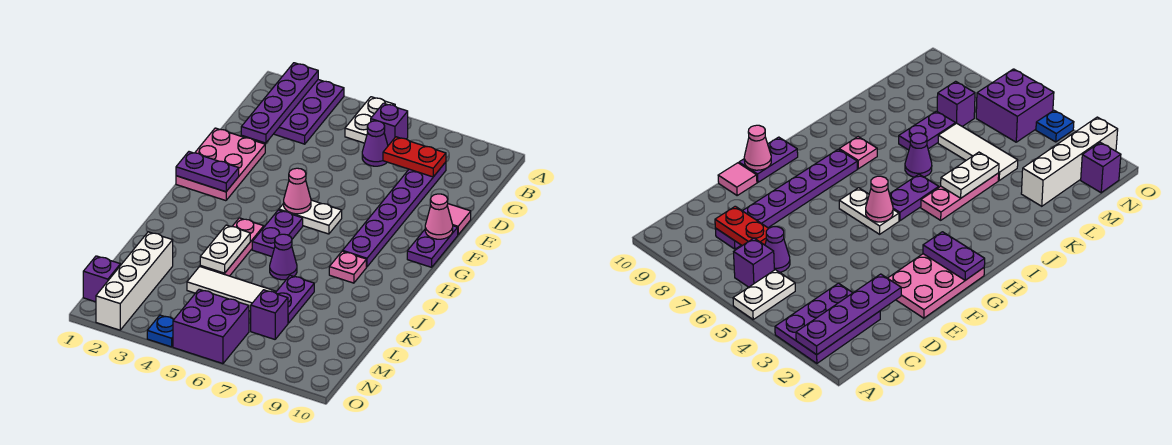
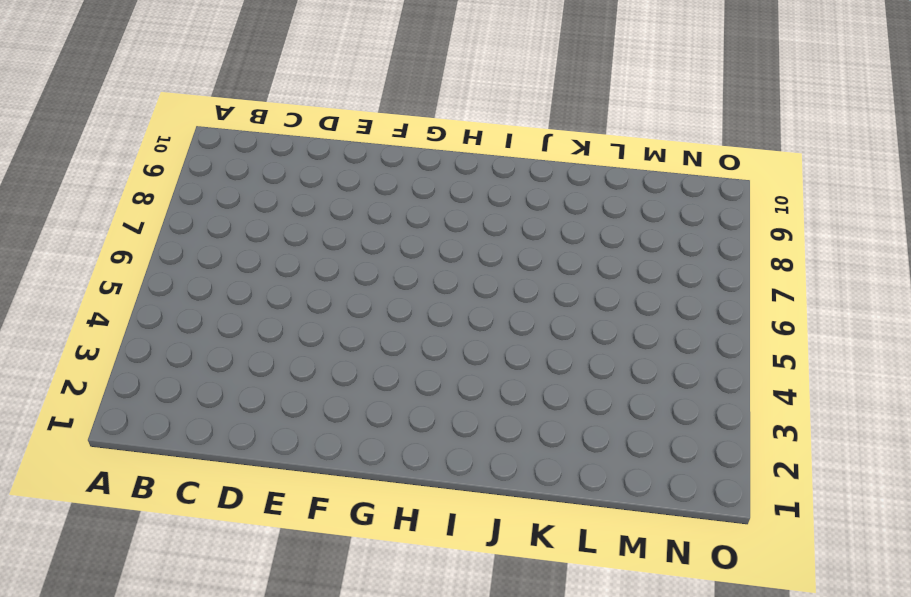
none -> purple 2x3 plate [274,80,344,144]
none -> white 1x2 plate [345,97,395,143]
none -> purple 1x1 brick [371,103,408,145]

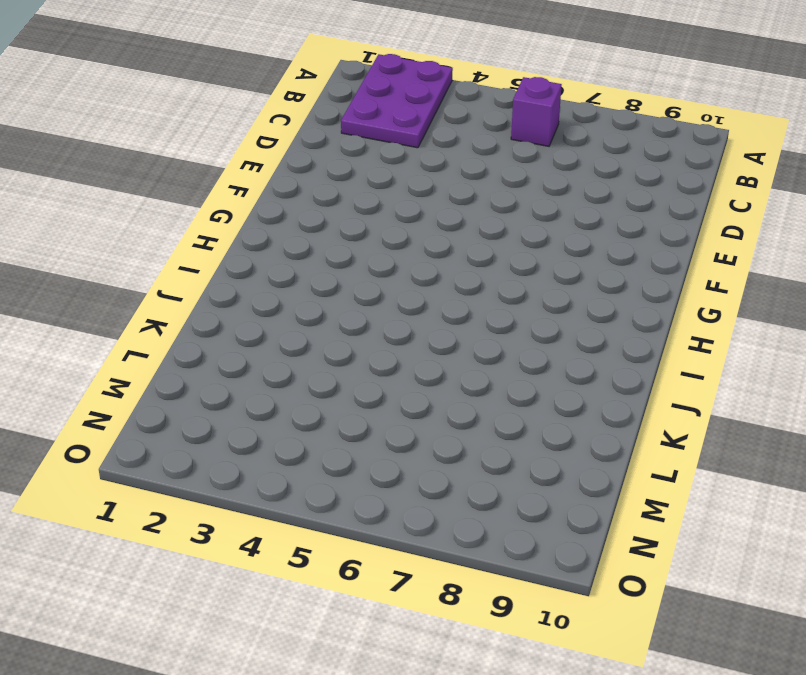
none -> white 1x2 plate [345,97,395,143]
none -> purple 1x1 cone [362,121,388,166]
none -> purple 1x6 plate [343,162,446,267]

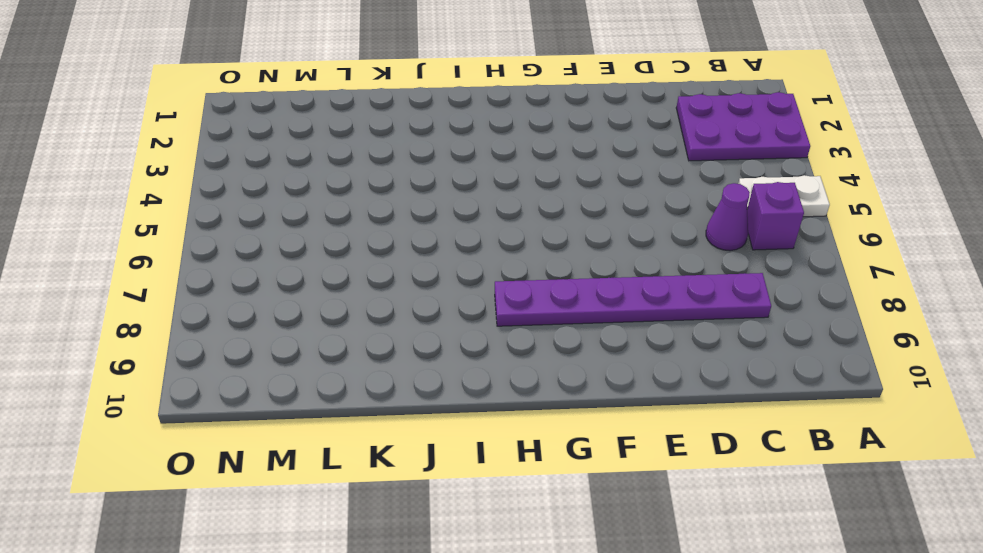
none -> pink 2x3 plate [176,128,265,201]
none -> pink 1x1 tile [447,204,471,235]
none -> purple 1x2 plate [407,226,458,267]

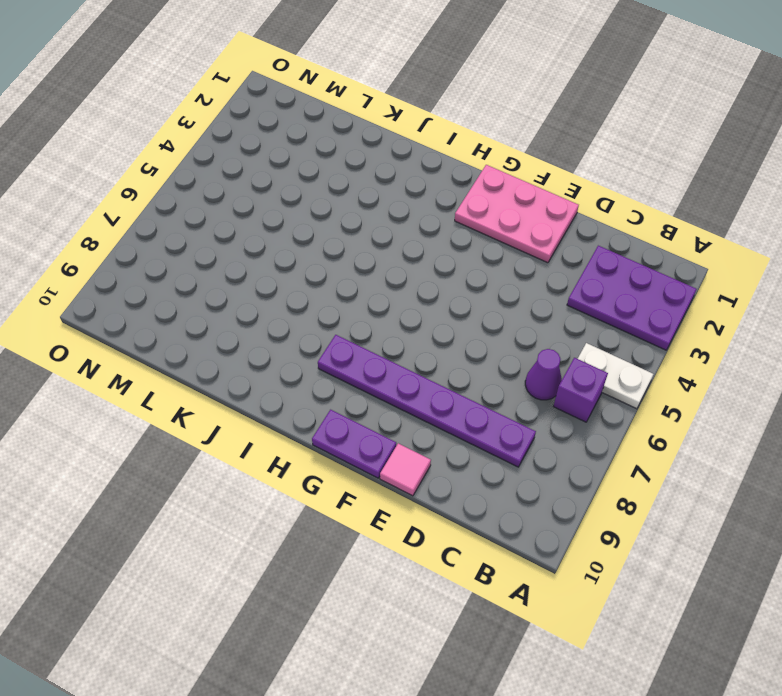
none -> white 1x2 plate [279,200,342,234]
none -> purple 1x2 plate [252,210,303,256]
none -> pink 1x3 plate [200,218,264,276]

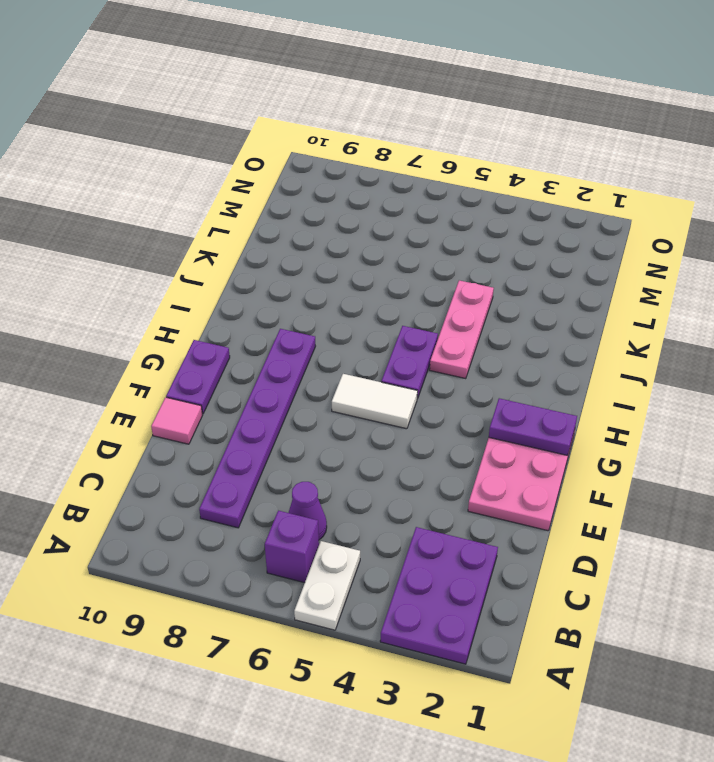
white 1x2 tile [332,374,418,429] -> white 1x2 plate [279,200,342,234]
none -> pink 1x1 plate [329,251,366,283]
none -> purple 1x1 cone [270,234,297,280]
none -> purple 1x2 plate [276,275,314,323]

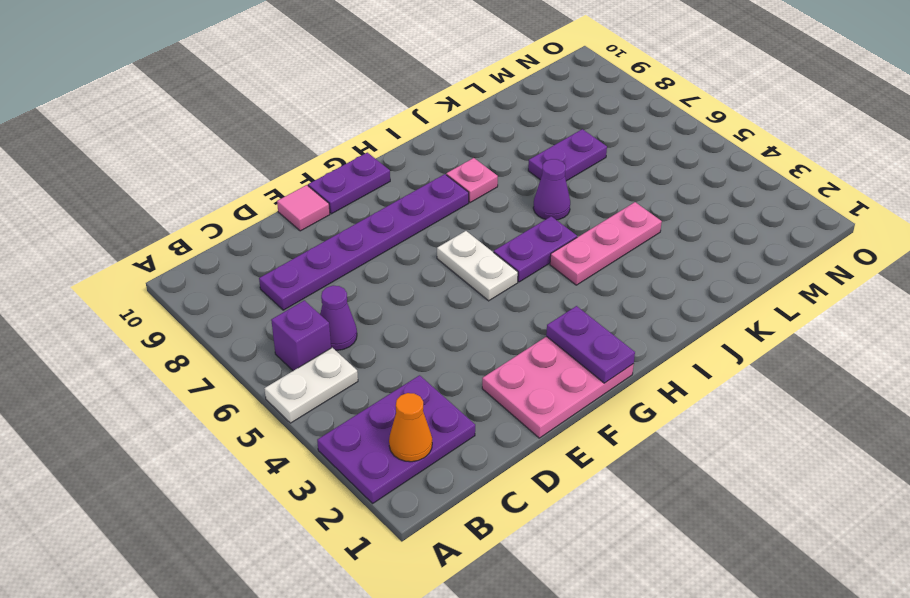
orange 1x1 cone [389,393,432,462] -> purple 1x4 plate [241,63,318,143]
none -> white 1x4 brick [96,232,173,330]
none -> white 1x3 tile [187,267,275,311]
none -> purple 1x1 brick [251,290,288,339]

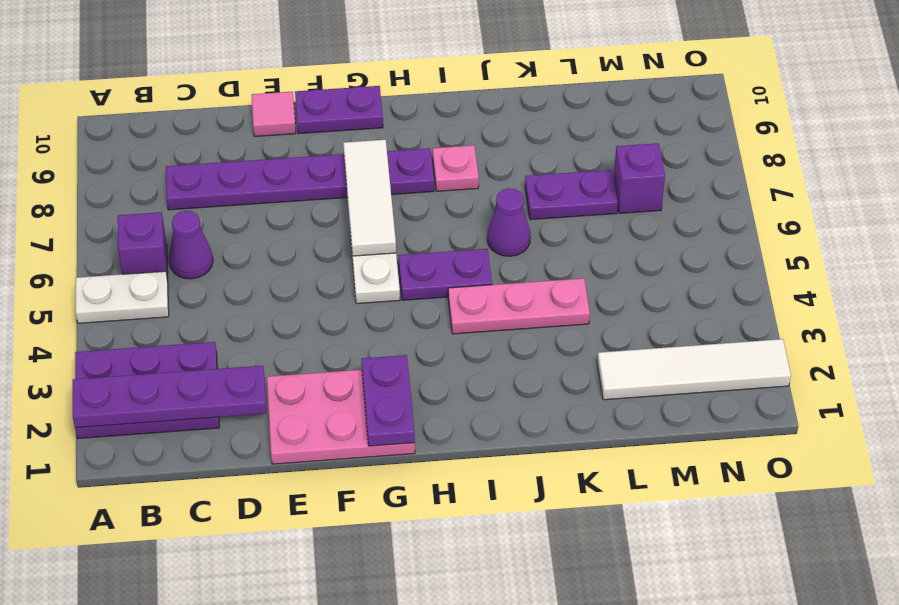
white 1x3 tile [343,140,396,256] -> white 1x3 tile moved to [187,267,275,311]
white 1x4 tile [597,339,791,400] -> white 1x4 brick [96,232,173,330]
none -> purple 1x1 brick [83,256,120,302]
none -> purple 2x2 brick [173,289,249,364]
none -> blue 1x1 plate [147,315,173,347]

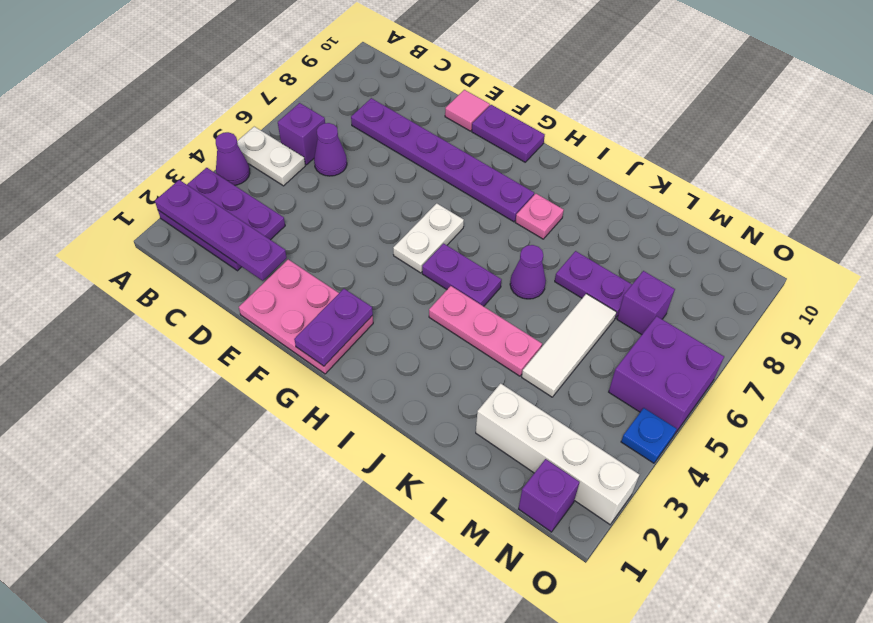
purple 1x1 cone [216,132,250,185] -> none
none -> red 1x2 plate [383,137,446,177]
none -> pink 1x1 cone [425,194,453,239]
none -> pink 1x1 cone [284,168,311,214]

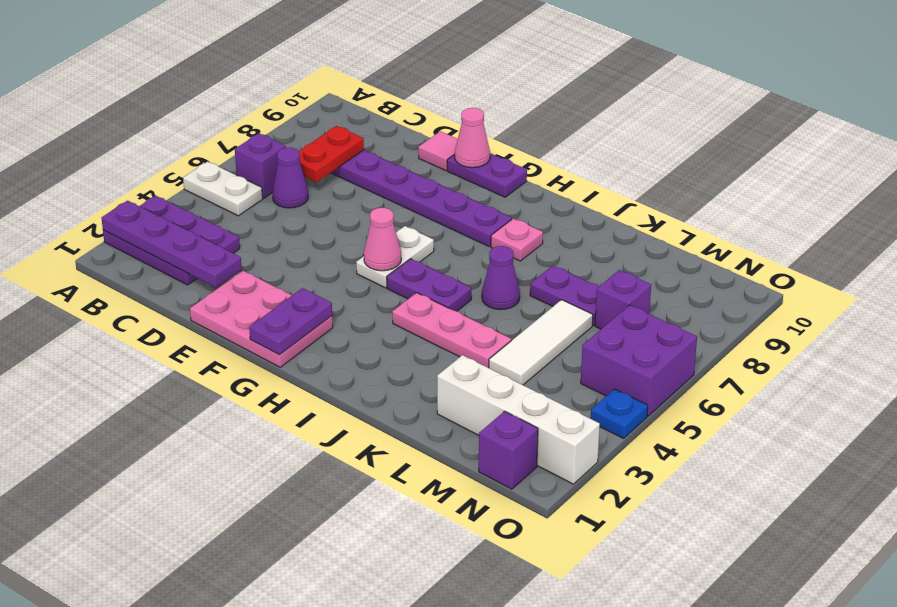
none -> white 1x2 plate [200,225,250,273]

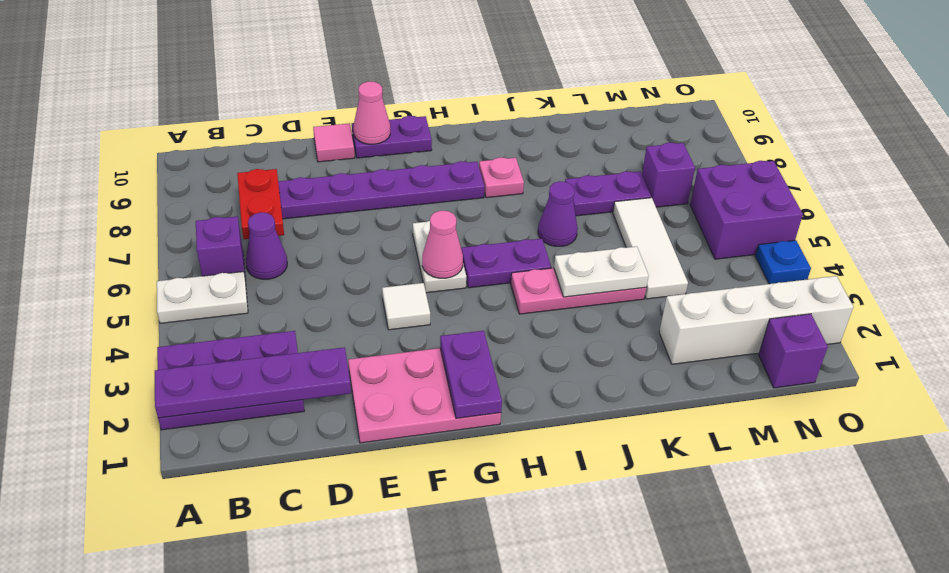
white 1x1 tile [382,283,430,330] -> none

